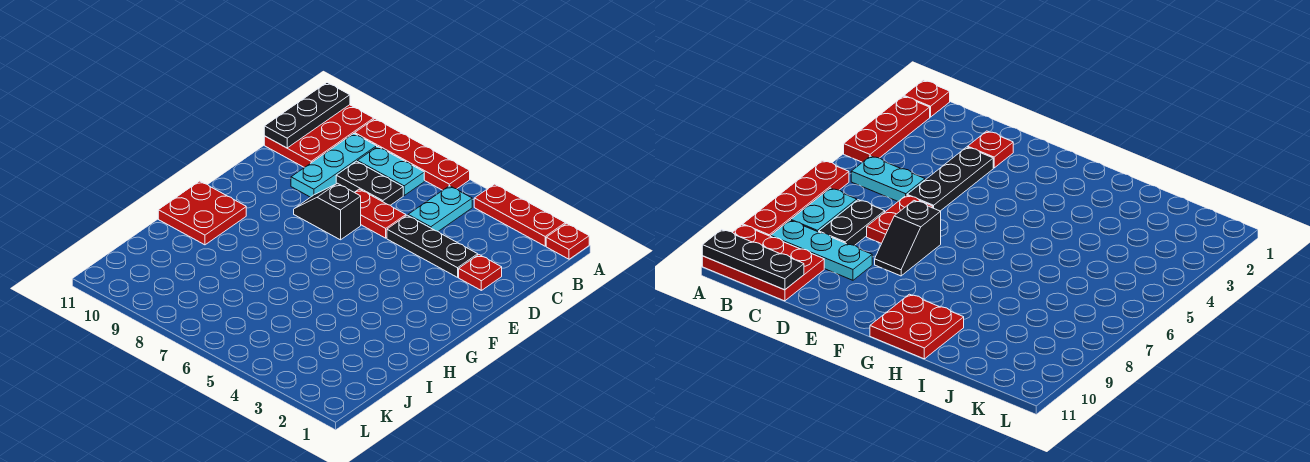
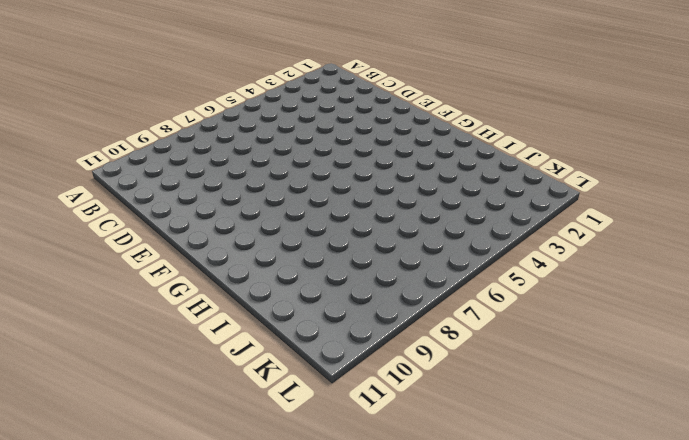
none -> red 1x1 plate [546,223,589,259]
none -> red 1x3 plate [474,184,565,246]
none -> red 1x4 plate [355,119,470,190]

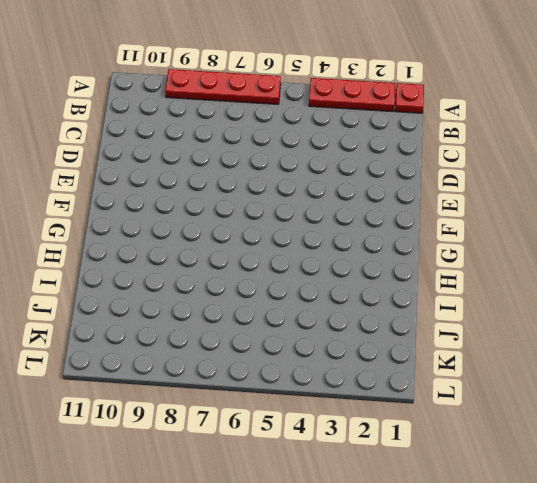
none -> red 2x3 plate [264,105,374,168]
none -> cyan 1x2 plate [408,186,472,231]
none -> cyan 1x2 plate [357,147,424,195]

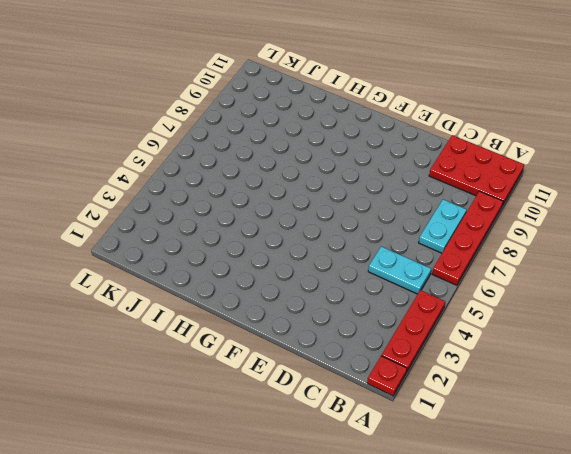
none -> cyan 1x3 plate [291,134,377,197]
none -> black 1x2 plate [336,161,403,205]
none -> red 1x1 plate [459,255,502,290]

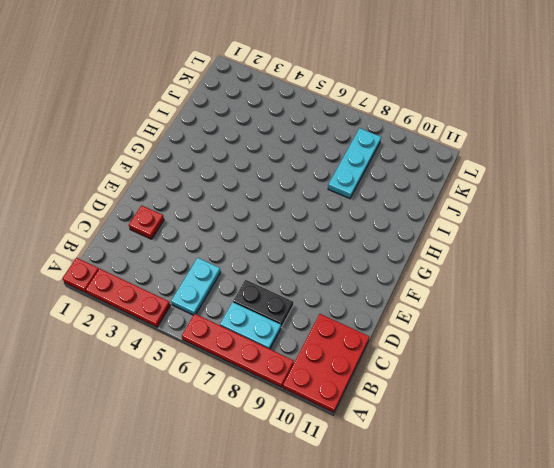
cyan 1x3 plate [328,128,381,199] -> cyan 1x3 plate moved to [291,134,377,197]
none -> black 1x3 plate [387,215,478,277]
none -> red 1x2 plate [355,189,406,238]
none -> black 1x2 slope [294,183,361,240]

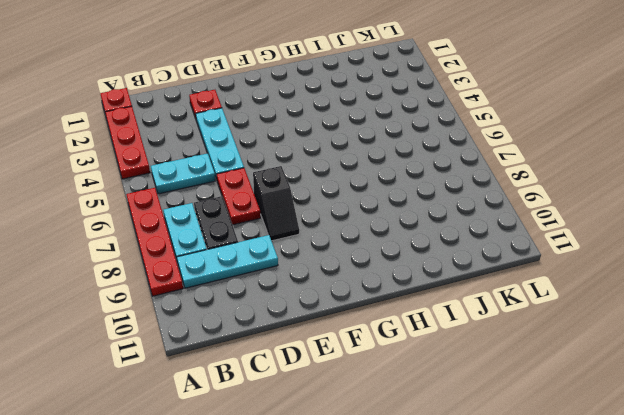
cyan 1x3 plate [196,108,244,179] -> black 1x3 plate [387,215,478,277]
none -> red 2x3 plate [264,105,374,168]
none -> red 2x2 plate [158,181,246,245]
none -> black 1x3 plate [264,83,350,148]

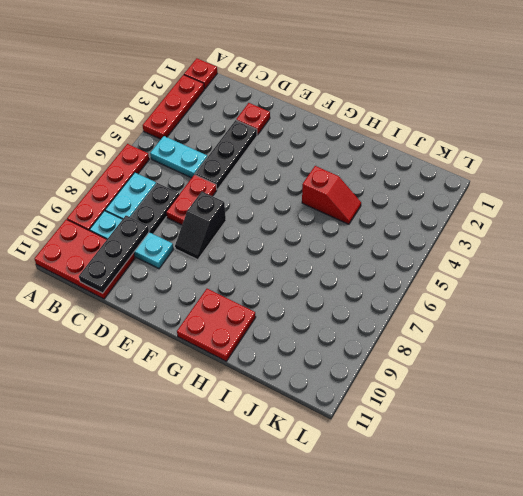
black 1x3 plate [79,216,149,293] -> black 1x3 plate turned to [264,83,350,148]
red 1x2 slope [302,166,361,224] -> none

